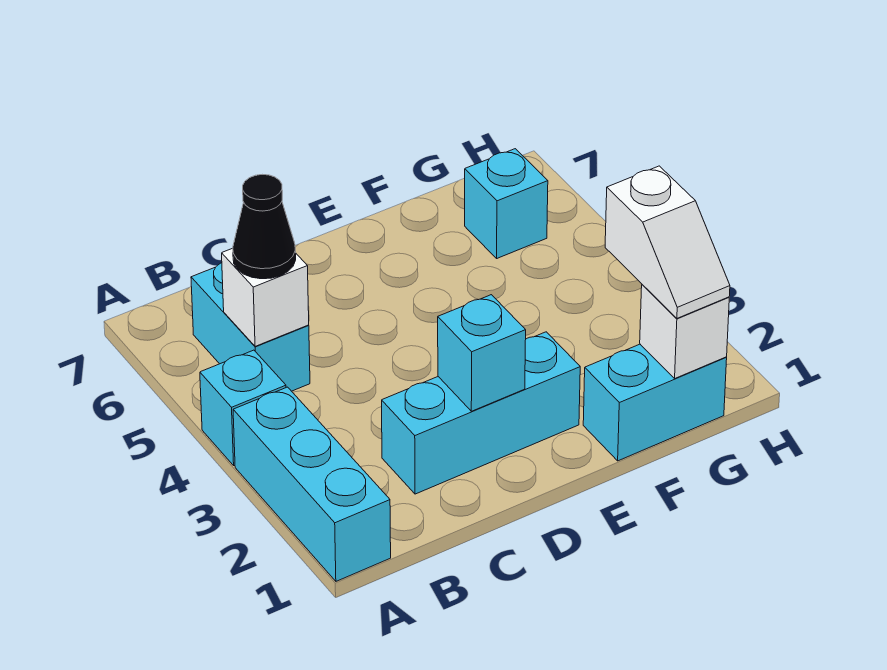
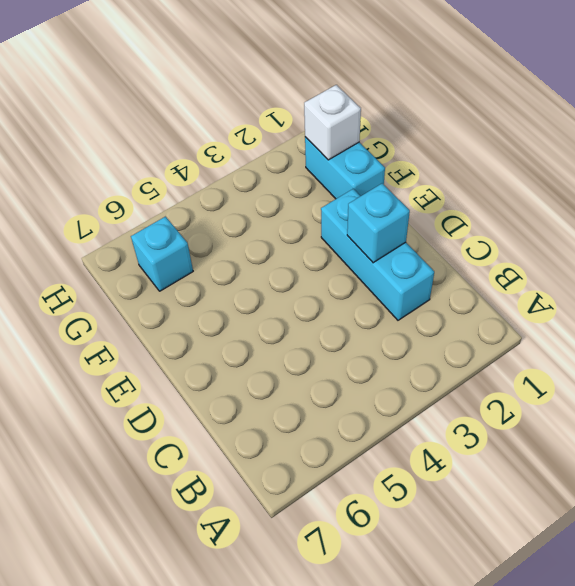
none -> cyan 1x3 brick [233,387,391,581]
none -> cyan 1x1 brick [200,350,286,466]

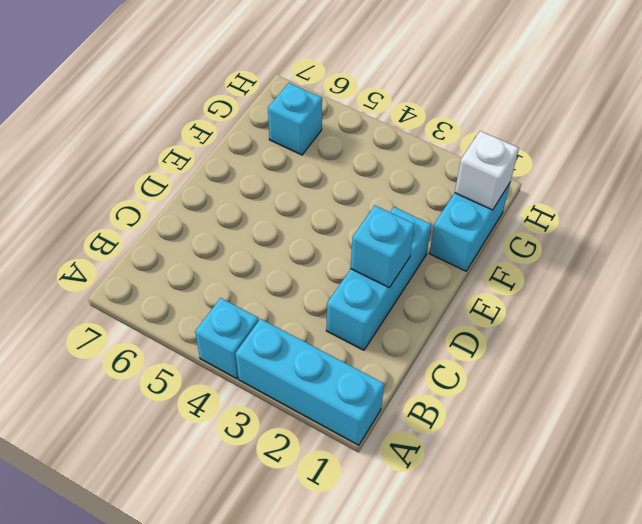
none -> cyan 1x2 brick [191,263,310,391]
none -> white 1x1 brick [222,248,309,346]

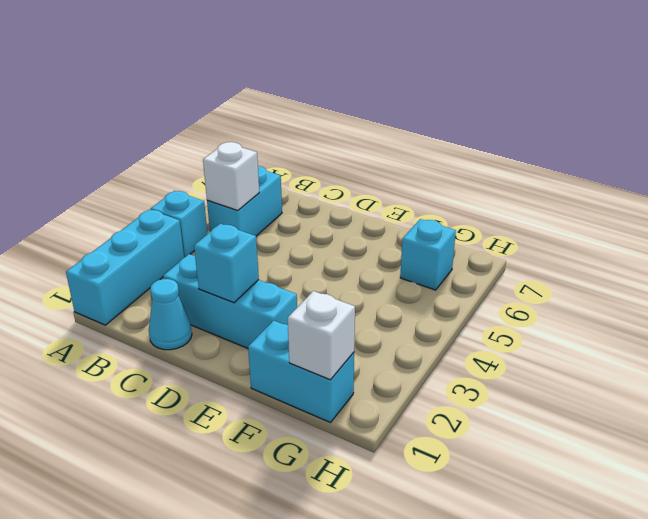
cyan 1x1 cone [149,279,192,350] -> none
none -> black 1x1 cone [233,174,296,279]
none -> white 1x2 slope [605,166,730,318]

